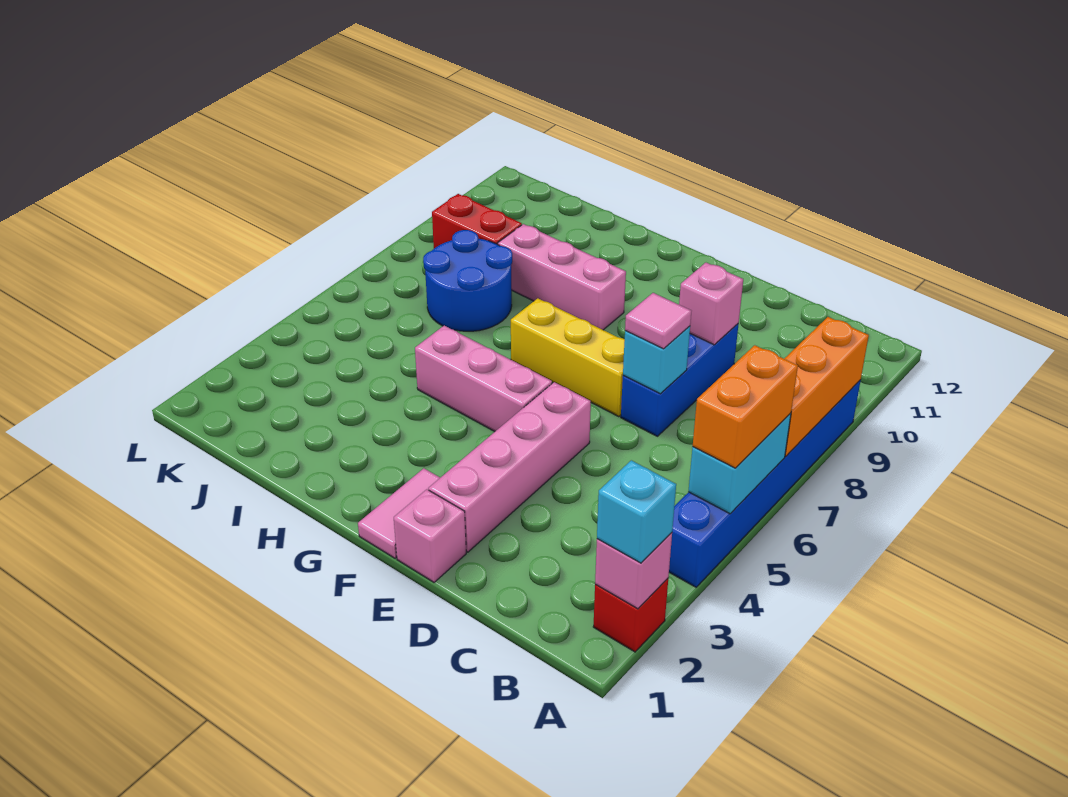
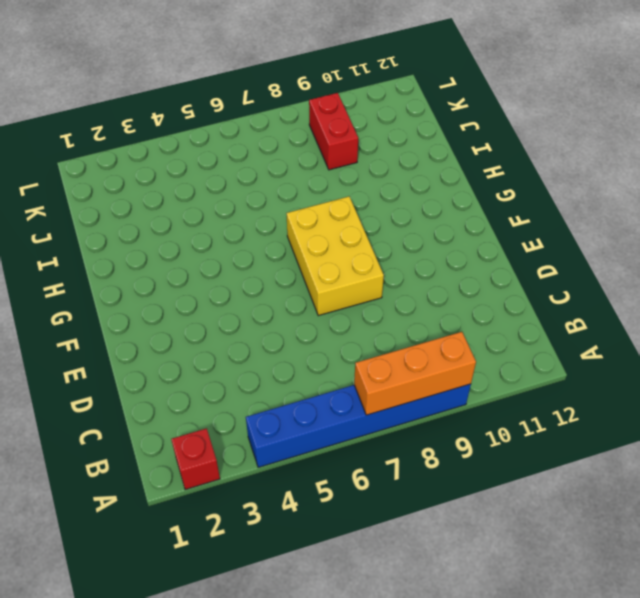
yellow 2x3 brick [286,196,384,316] -> yellow 1x3 brick [511,298,625,417]
none -> blue 1x3 brick [621,324,739,436]
none -> pink 1x1 brick [394,489,466,582]
none -> pink 1x4 brick [428,382,591,552]

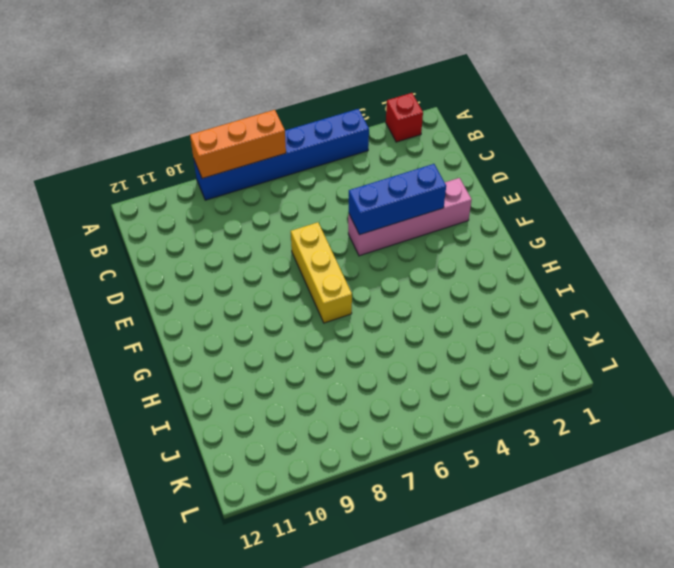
blue 1x3 brick [349,164,446,235] -> blue 1x3 brick moved to [621,324,739,436]
none -> pink 1x1 brick [394,489,466,582]
none -> pink 1x2 tile [358,468,440,558]
none -> pink 1x3 brick [415,326,552,432]

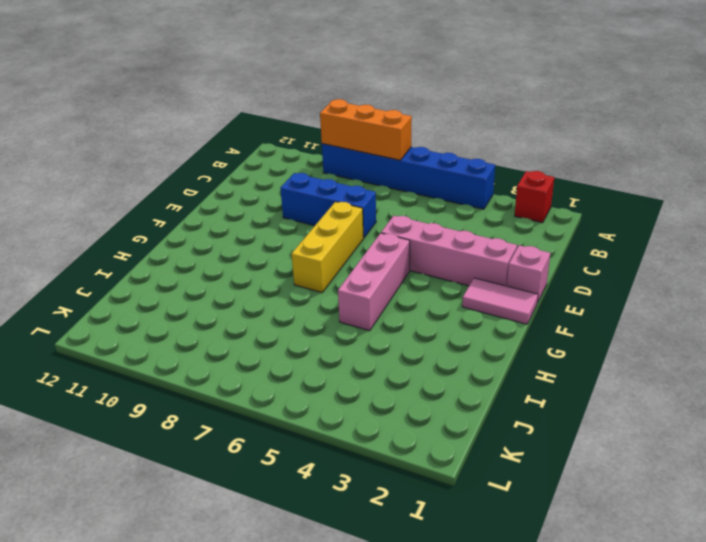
none -> pink 1x3 brick [498,224,626,330]
none -> blue 2x2 round brick [423,230,512,331]
none -> red 1x2 brick [432,194,522,248]

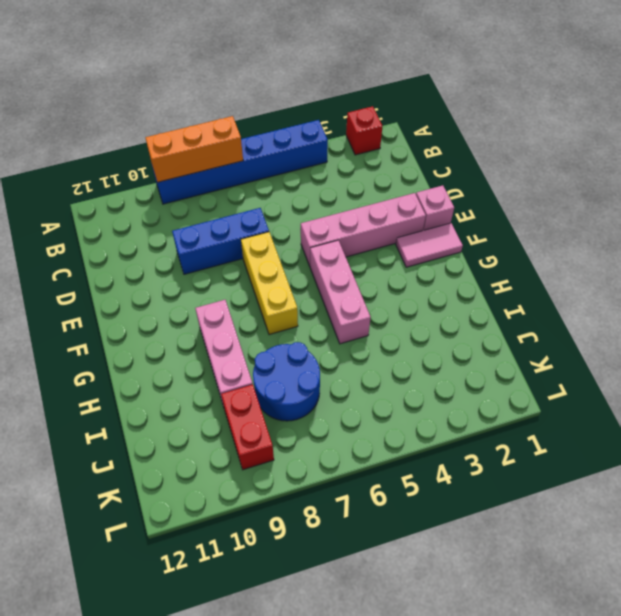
none -> pink 1x1 brick [595,533,672,609]
none -> cyan 1x2 brick [688,413,791,514]
none -> cyan 1x1 brick [623,326,690,394]

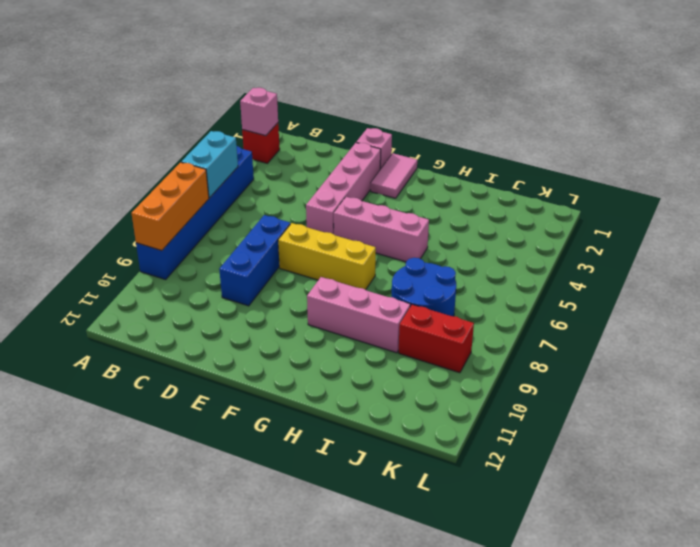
none -> cyan 1x1 brick [623,326,690,394]
none -> pink 1x1 brick [679,263,743,345]
none -> cyan 1x1 brick [597,460,676,563]

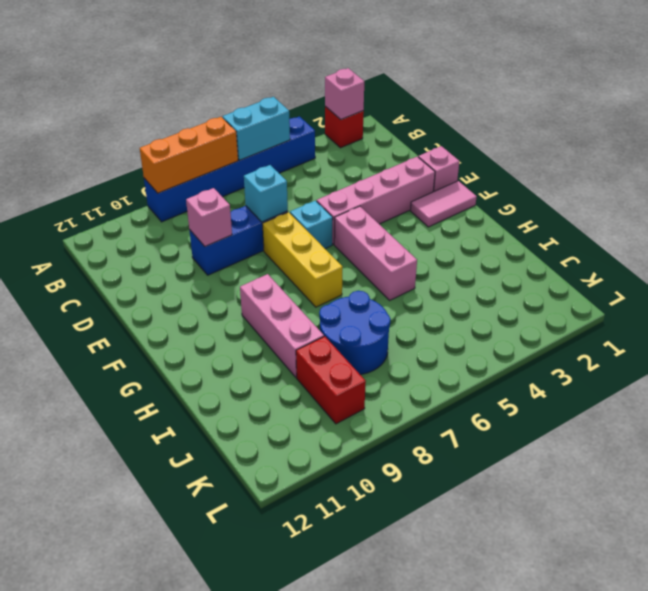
cyan 1x1 brick [290,201,333,249] -> cyan 1x1 brick moved to [597,460,676,563]
none -> orange 1x2 brick [693,345,798,468]
none -> pink 1x1 tile [625,293,691,349]

